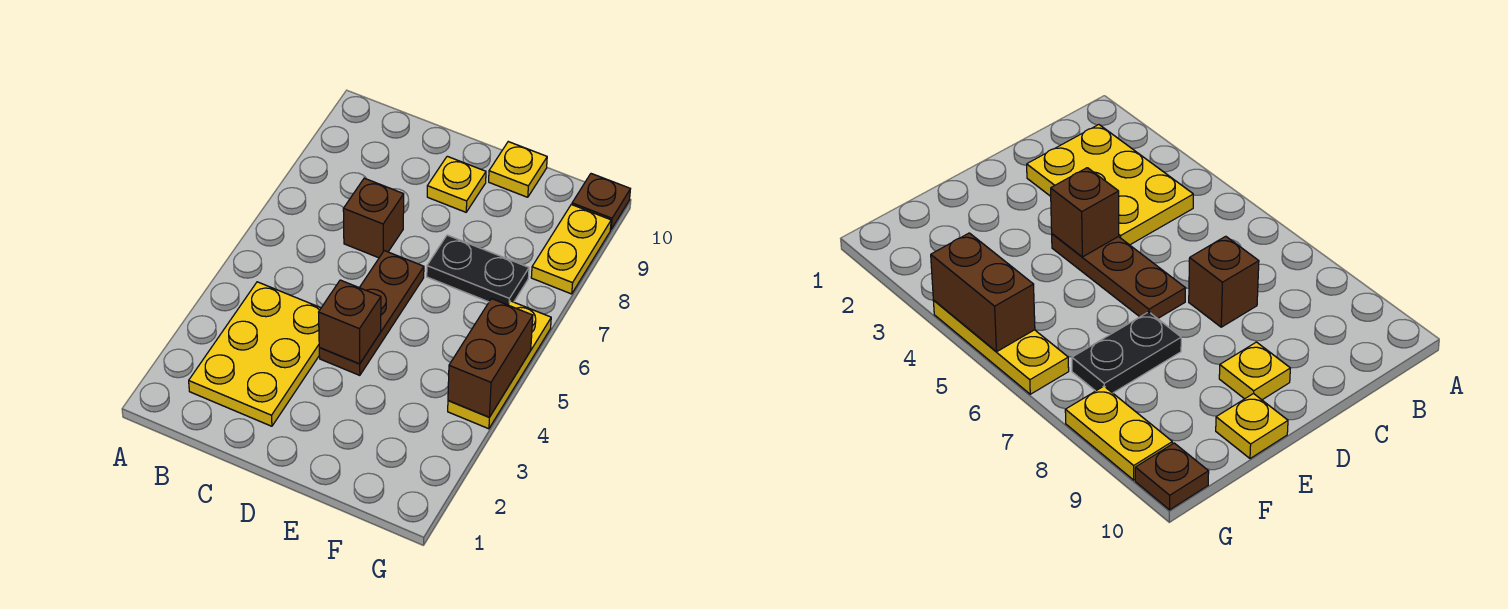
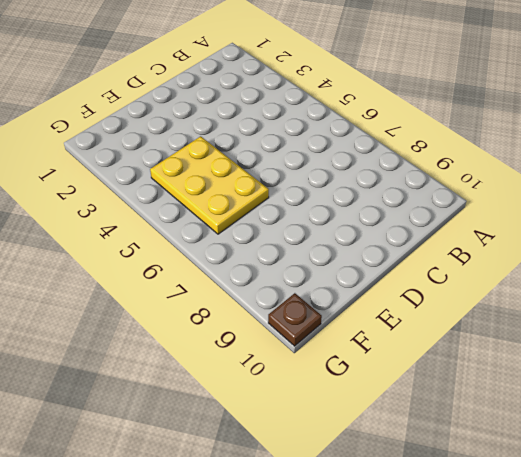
yellow 2x3 plate [150,136,269,234] -> yellow 2x3 plate moved to [189,282,321,426]
none -> brown 1x1 brick [343,178,404,258]
none -> brown 1x3 plate [319,251,424,375]

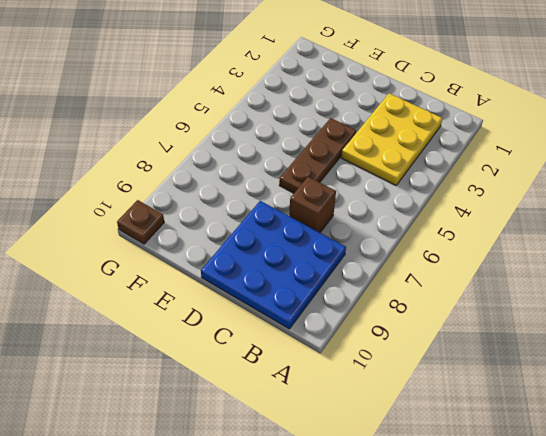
blue 3x3 plate [201,201,346,329] -> yellow 1x1 plate [427,156,486,212]
none -> black 1x2 plate [427,235,529,305]
none -> yellow 1x1 plate [489,142,547,197]

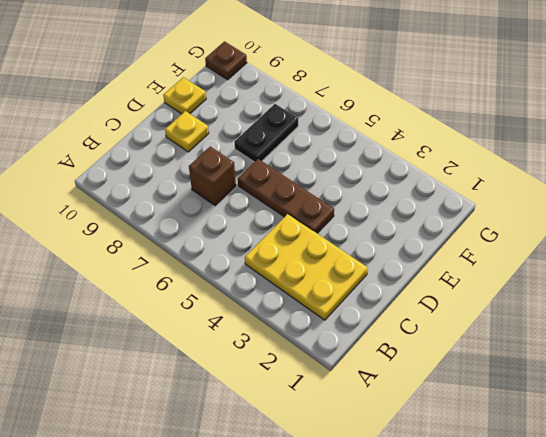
none -> yellow 1x3 plate [448,301,551,429]
none -> yellow 1x2 plate [531,205,611,294]

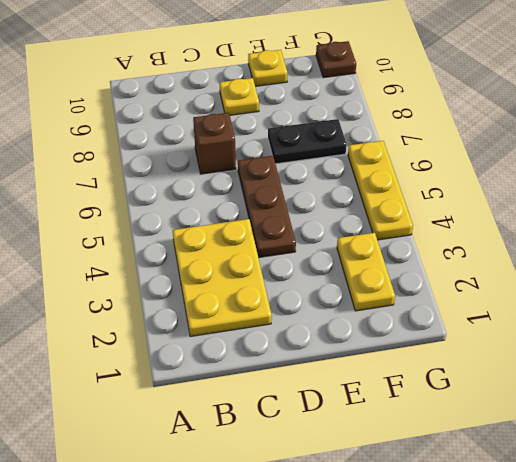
yellow 1x2 plate [337,233,395,311] -> yellow 1x2 plate moved to [531,205,611,294]
none -> brown 1x1 brick [319,280,381,364]
none -> brown 1x2 brick [448,299,533,417]

